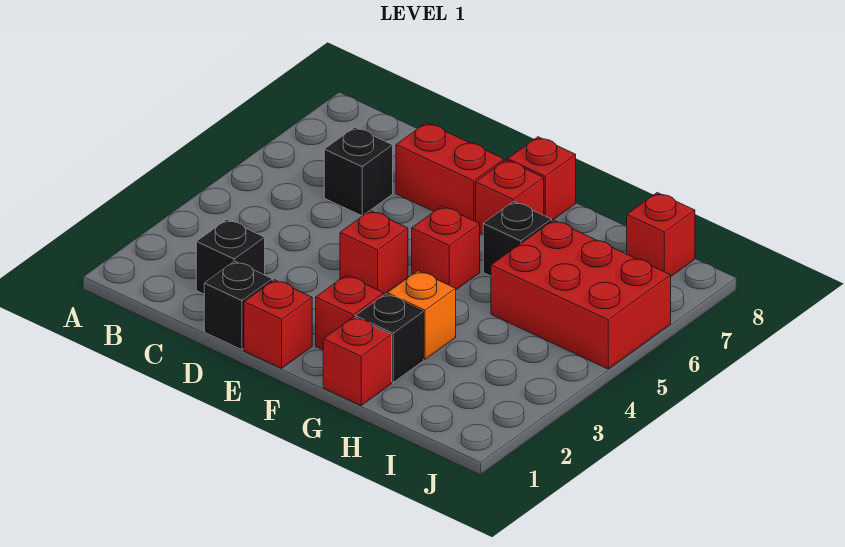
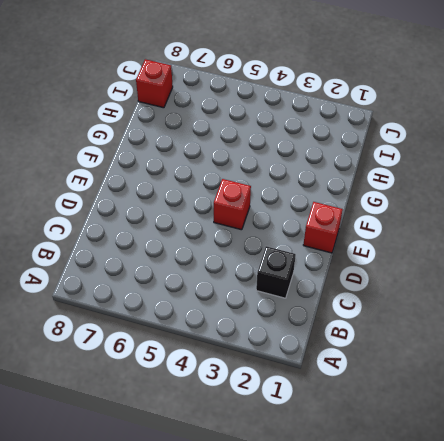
none -> black 1x1 brick [324,127,393,216]
none -> black 1x1 brick [204,261,272,350]
none -> red 1x2 brick [396,123,504,221]

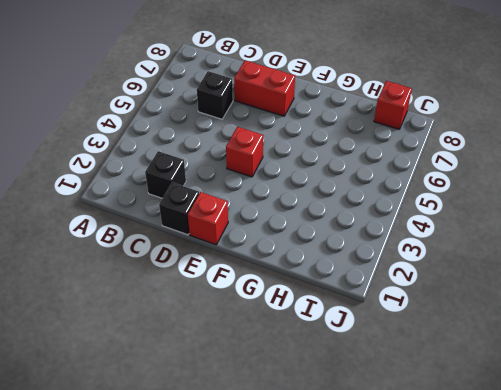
none -> red 1x1 brick [316,275,384,350]
none -> red 1x1 brick [412,206,480,290]
none -> red 1x1 brick [476,160,544,234]

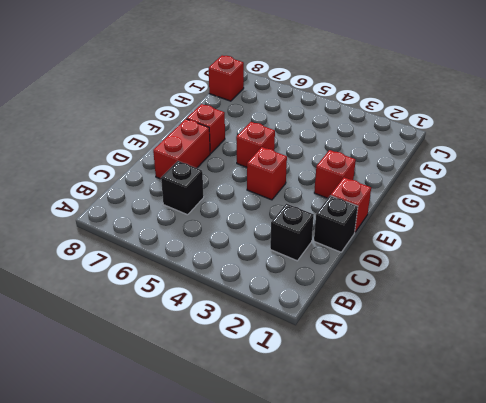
none -> red 1x1 brick [507,137,576,221]
none -> red 1x1 brick [323,317,392,405]
none -> black 1x1 brick [355,294,424,382]

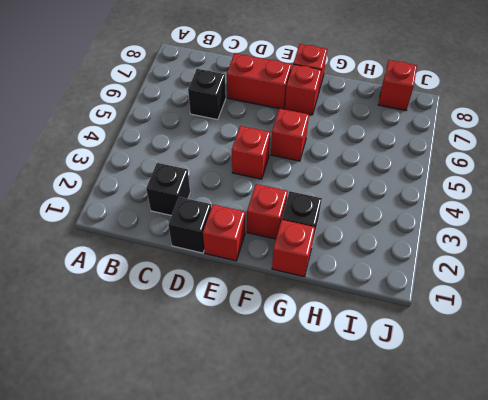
none -> orange 1x1 brick [387,271,456,359]
none -> black 1x1 brick [483,201,552,276]
none -> red 2x3 brick [491,220,671,369]

